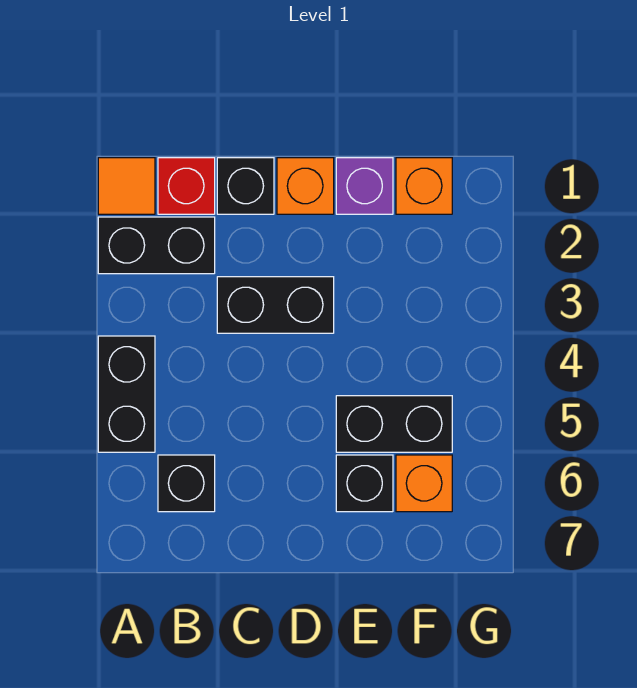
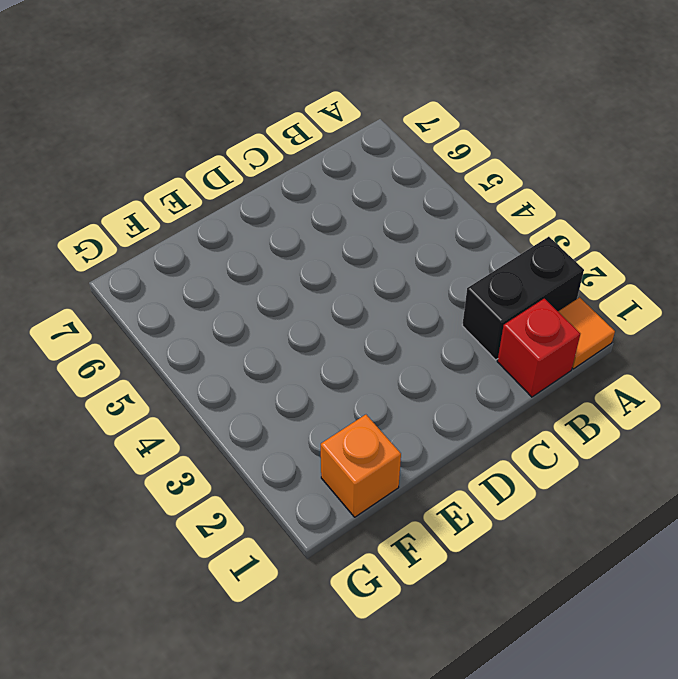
none -> black 1x2 brick [98,336,155,452]
none -> black 1x1 brick [158,455,215,512]
none -> black 1x1 brick [217,158,274,214]

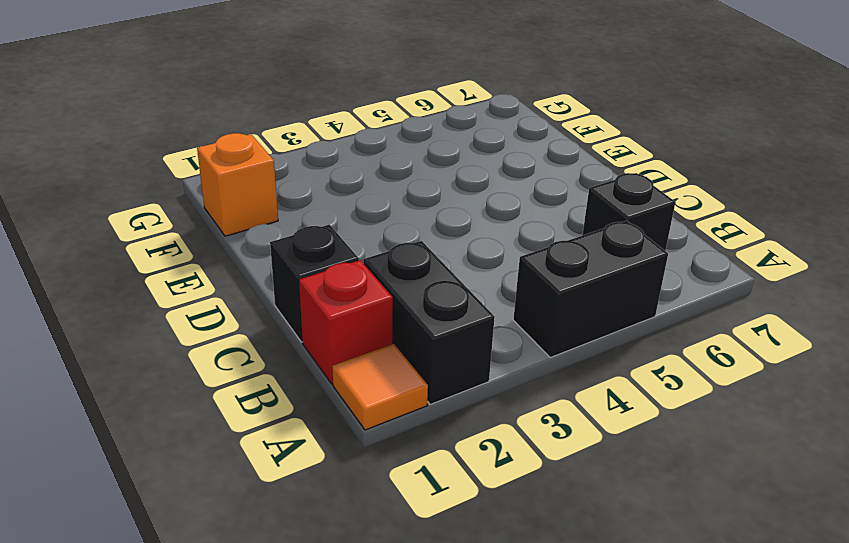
none -> black 1x2 brick [217,277,334,333]
none -> orange 1x1 brick [277,158,334,214]
none -> purple 1x1 brick [336,158,393,214]

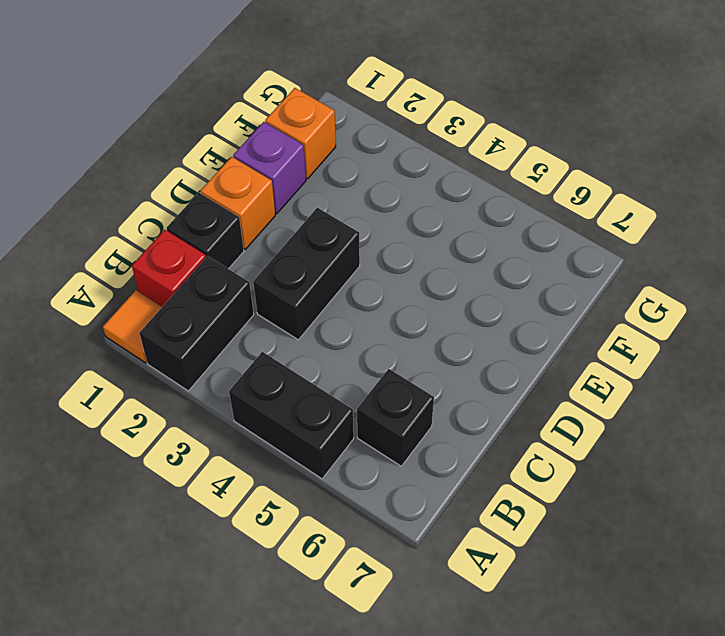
none -> black 1x2 brick [336,396,452,452]
none -> black 1x1 brick [336,455,393,512]
none -> orange 1x1 brick [396,455,452,512]

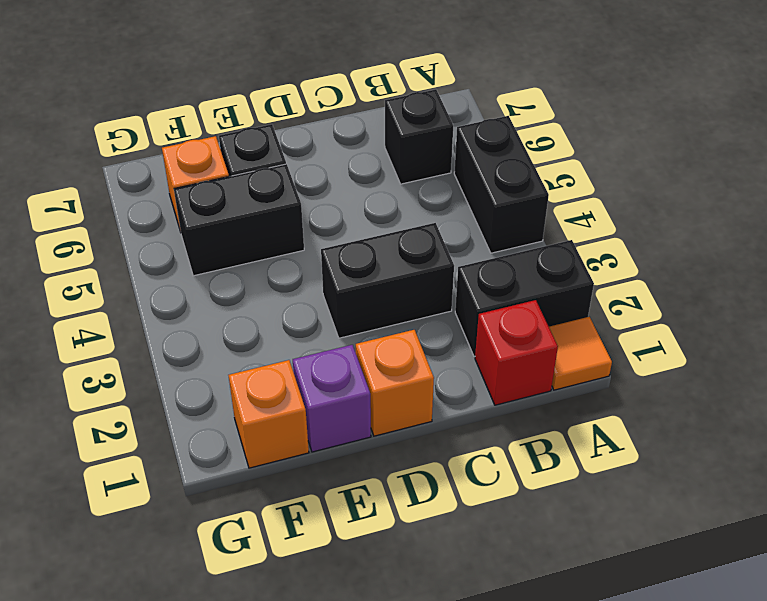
none -> black 1x1 brick [217,158,274,214]

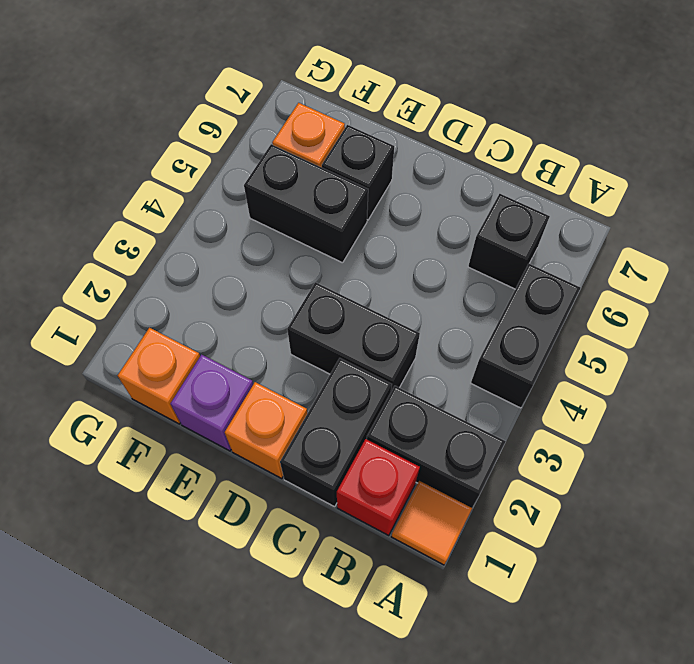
black 1x2 brick [280,358,392,507] -> black 1x1 brick [217,158,274,214]

